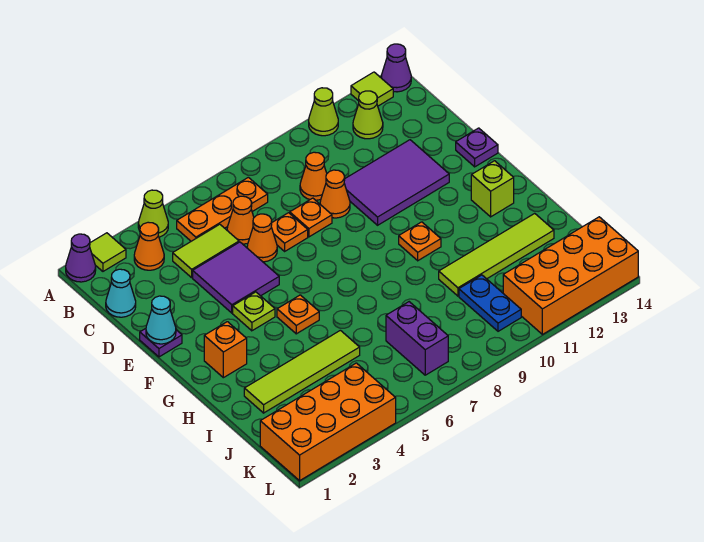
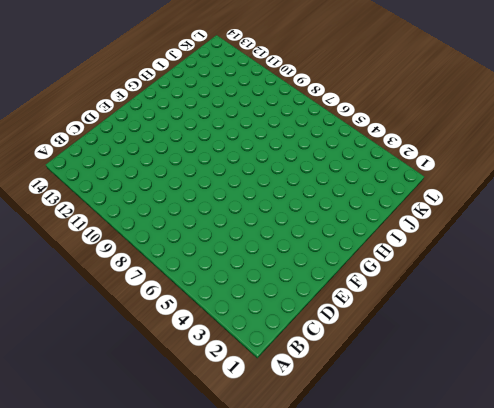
none -> purple 1x1 cone [66,234,96,282]
none -> lime 1x1 tile [90,233,126,271]
none -> lime 1x1 cone [138,190,168,237]
none -> lime 1x1 cone [309,88,338,136]

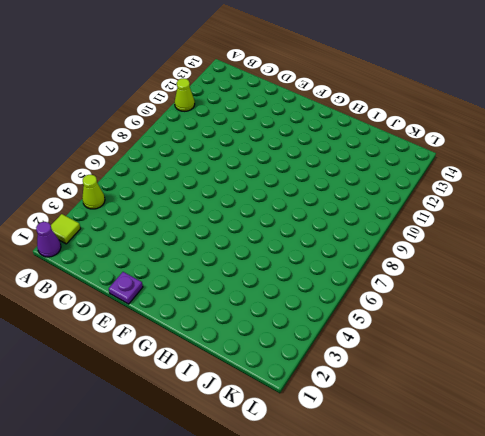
none -> lime 1x1 tile [351,72,393,106]
none -> purple 1x1 cone [381,44,411,92]
none -> orange 1x1 cone [134,222,164,270]
none -> orange 1x3 plate [177,177,268,241]

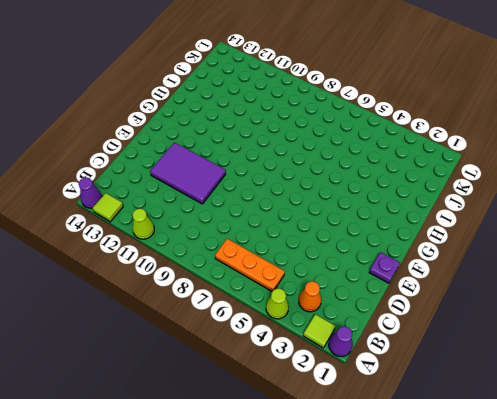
none -> lime 1x1 cone [353,91,383,139]
none -> cyan 1x1 cone [106,269,136,317]
none -> lime 1x2 tile [173,224,239,278]
none -> orange 1x1 cone [227,196,254,244]

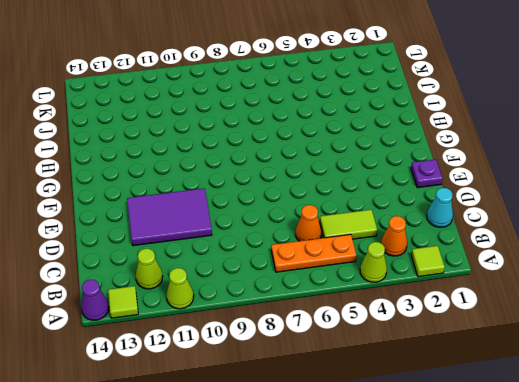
none -> purple 1x1 cone [66,234,96,282]
none -> orange 1x1 cone [300,152,327,200]
none -> purple 2x2 tile [193,242,279,313]
none -> orange 1x1 cone [247,214,277,262]

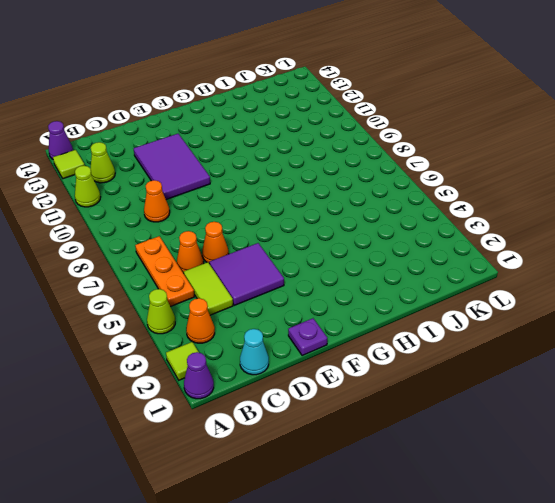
none -> orange 1x1 plate [271,213,308,251]
none -> orange 1x1 plate [290,198,332,237]
none -> orange 1x1 cone [320,170,350,218]
none -> purple 1x1 plate [456,128,498,167]

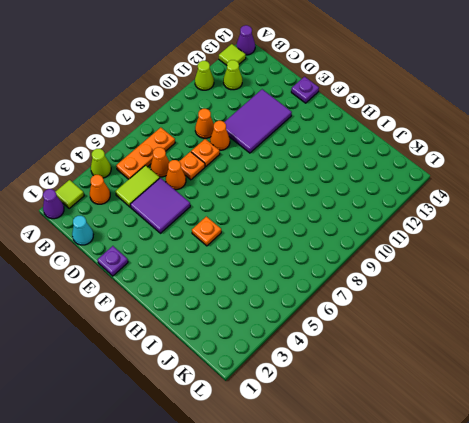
none -> lime 1x1 plate [233,292,275,331]
none -> orange 1x1 brick [204,322,247,378]
none -> orange 1x1 plate [399,222,441,261]
none -> lime 1x1 brick [471,161,514,217]

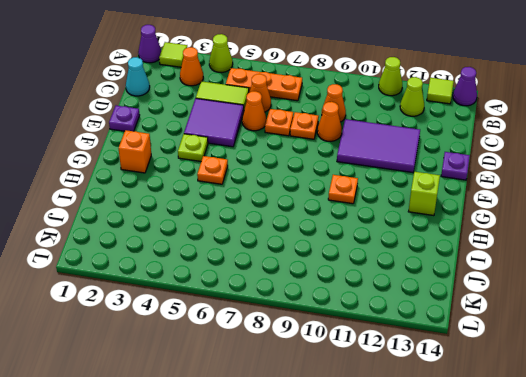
none -> lime 1x4 tile [244,330,360,413]
none -> lime 1x4 tile [439,213,554,296]
none -> purple 1x2 brick [386,302,448,375]
none -> blue 1x2 plate [459,275,521,331]

